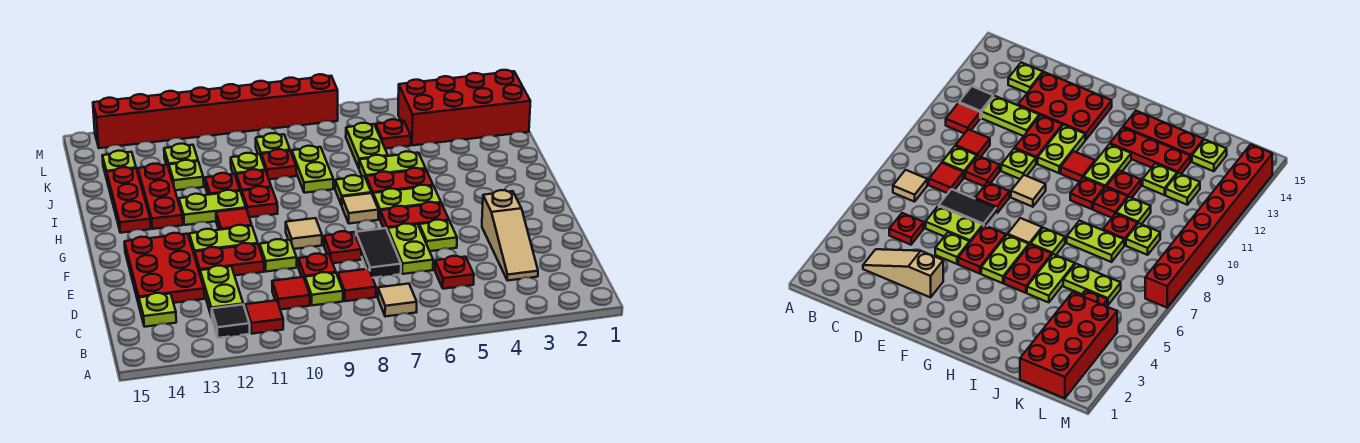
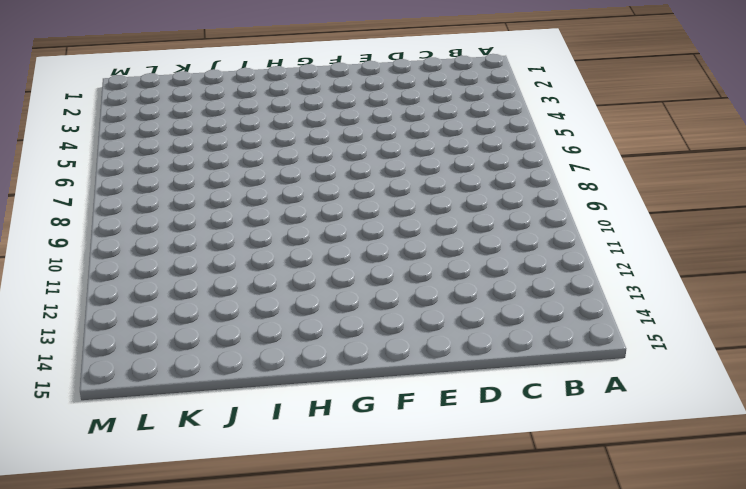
none -> tan 1x1 tile [378,284,417,317]
none -> red 1x1 tile [245,300,283,334]
none -> black 1x1 tile [212,305,250,338]
none -> tan 1x3 slope [482,190,538,281]

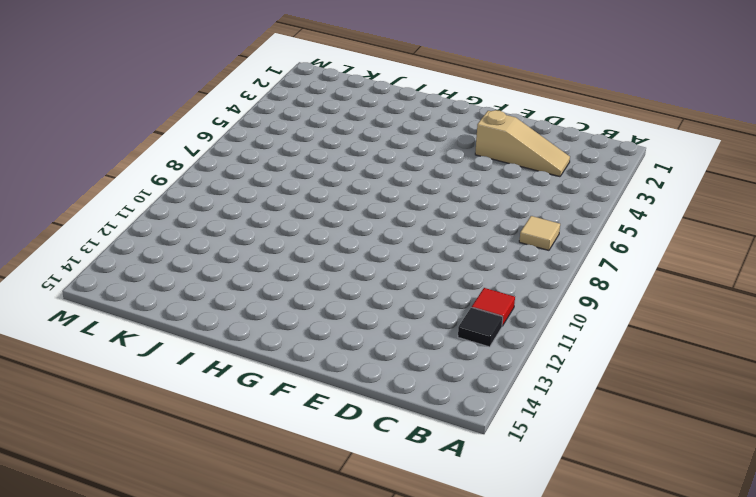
none -> red 1x1 plate [435,256,474,289]
none -> red 1x1 tile [338,269,376,301]
none -> lime 1x1 plate [305,272,343,305]
none -> red 1x1 tile [272,277,310,309]

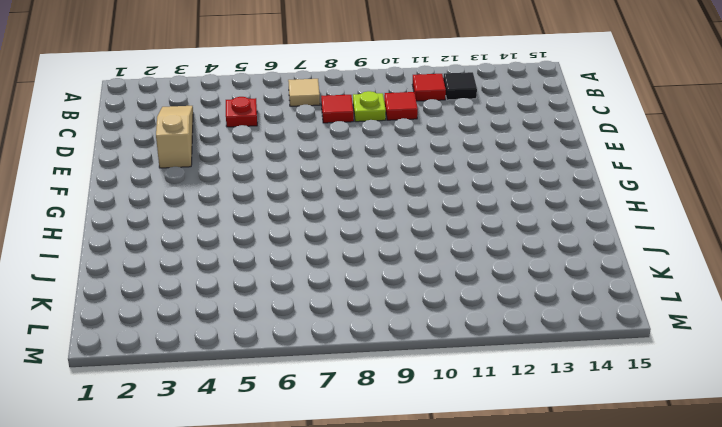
none -> lime 1x2 plate [200,266,243,317]
none -> lime 1x1 plate [139,293,176,327]
none -> lime 1x2 plate [388,224,433,274]
none -> black 1x2 tile [356,228,401,278]

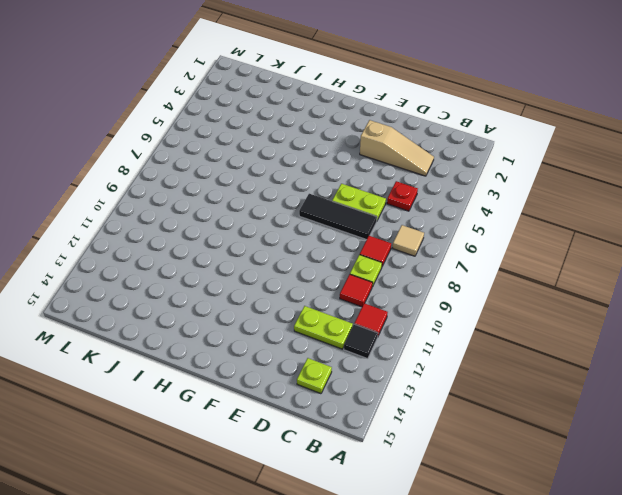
black 1x3 tile [299,194,377,240] -> black 1x2 tile [356,228,401,278]
none -> red 1x1 plate [298,254,336,279]
none -> red 2x3 plate [125,233,204,304]
none -> lime 1x1 plate [419,220,457,251]
none -> red 1x1 plate [324,231,361,263]

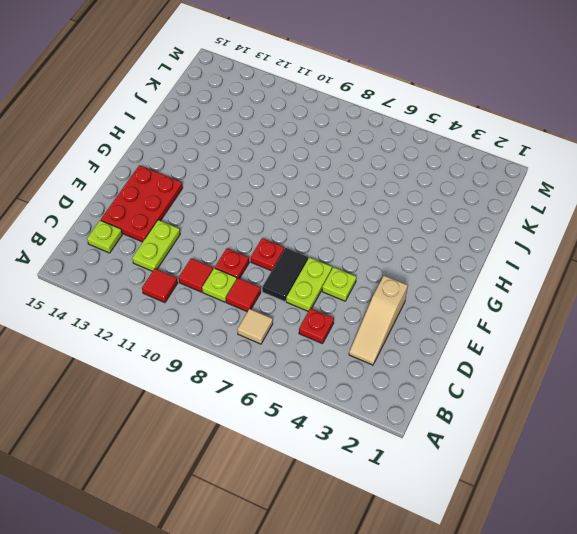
none -> black 1x1 tile [212,305,250,338]
none -> lime 1x1 plate [260,239,297,272]
none -> red 1x2 plate [195,243,264,275]
none -> red 1x2 plate [380,202,449,231]

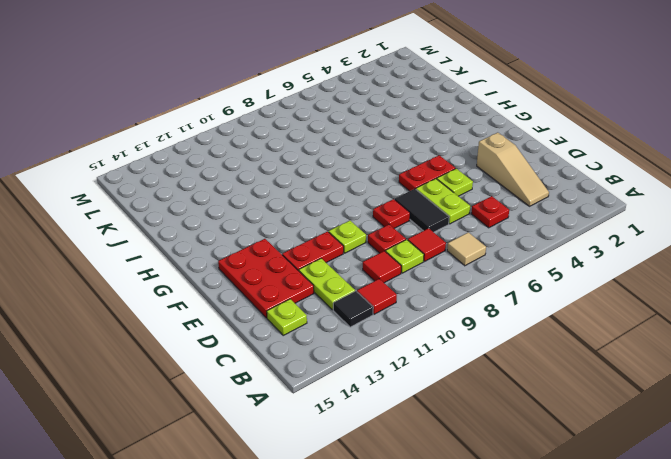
none -> tan 1x1 tile [286,218,322,249]
none -> lime 1x2 plate [189,225,258,256]
none -> lime 1x2 plate [373,185,441,219]
none -> tan 1x1 tile [342,193,379,223]

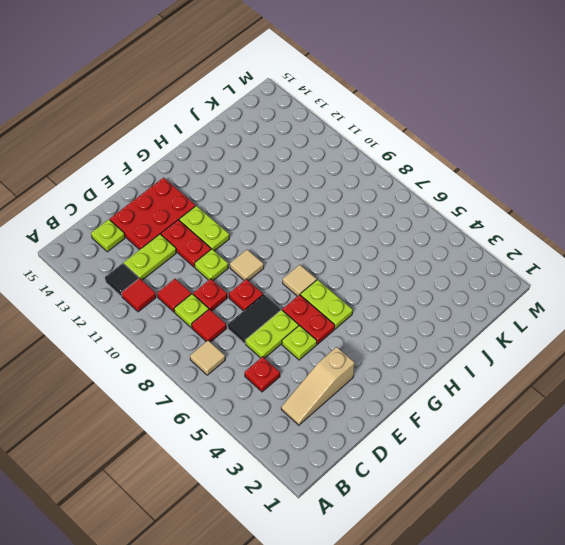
none -> red 1x1 tile [216,208,252,230]
none -> red 1x2 plate [366,168,433,195]
none -> lime 1x1 plate [335,175,371,205]
none -> red 1x1 plate [242,186,278,217]

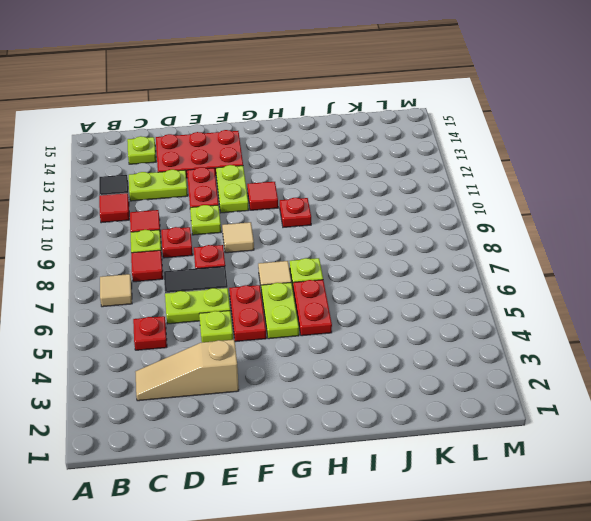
none -> lime 1x2 plate [179,190,246,225]
none -> red 1x3 plate [138,164,183,229]
none -> red 1x3 plate [107,167,151,233]
none -> lime 1x2 plate [359,151,426,178]

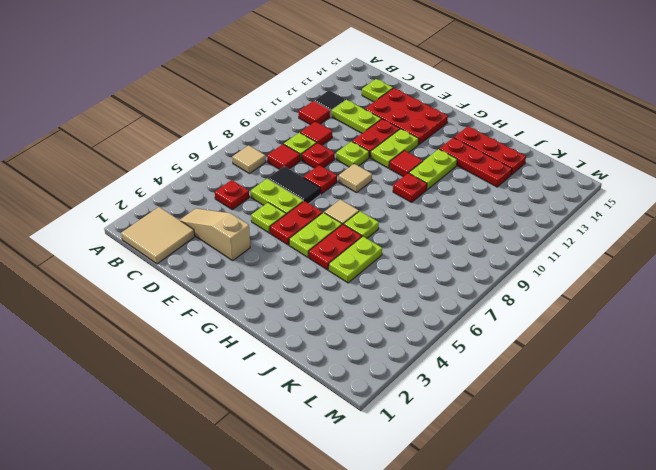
tan 2x2 tile [121,207,195,264] -> none
none -> lime 1x2 plate [292,146,333,193]
none -> red 1x1 plate [236,169,271,194]
none -> red 1x1 plate [205,173,240,195]
none -> lime 1x2 plate [346,123,388,168]

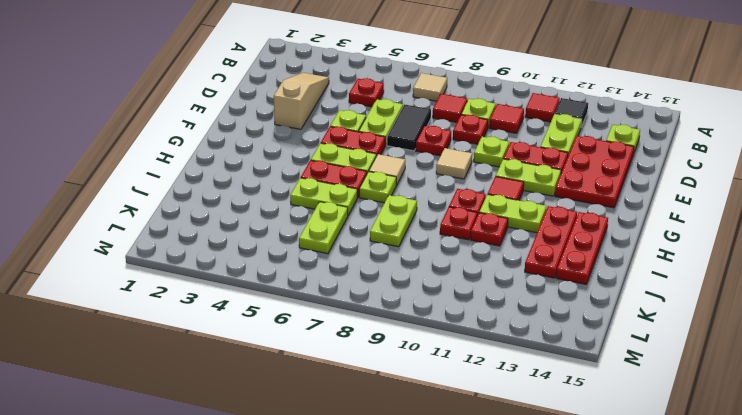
none -> red 1x1 plate [261,149,296,179]
none -> lime 1x1 plate [231,153,265,176]
none -> lime 1x1 plate [169,160,204,190]
none -> red 2x4 brick [398,70,530,145]

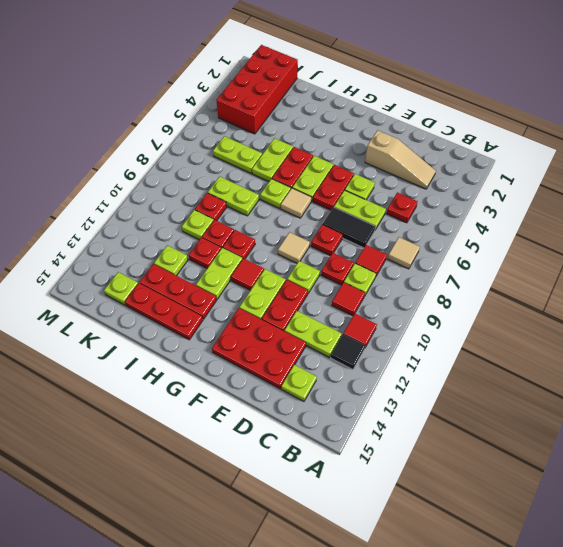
none -> red 1x1 plate [376,119,411,149]
none -> lime 1x1 plate [256,133,290,156]
none -> lime 1x1 plate [164,144,198,168]
none -> red 1x8 brick [93,74,338,148]

